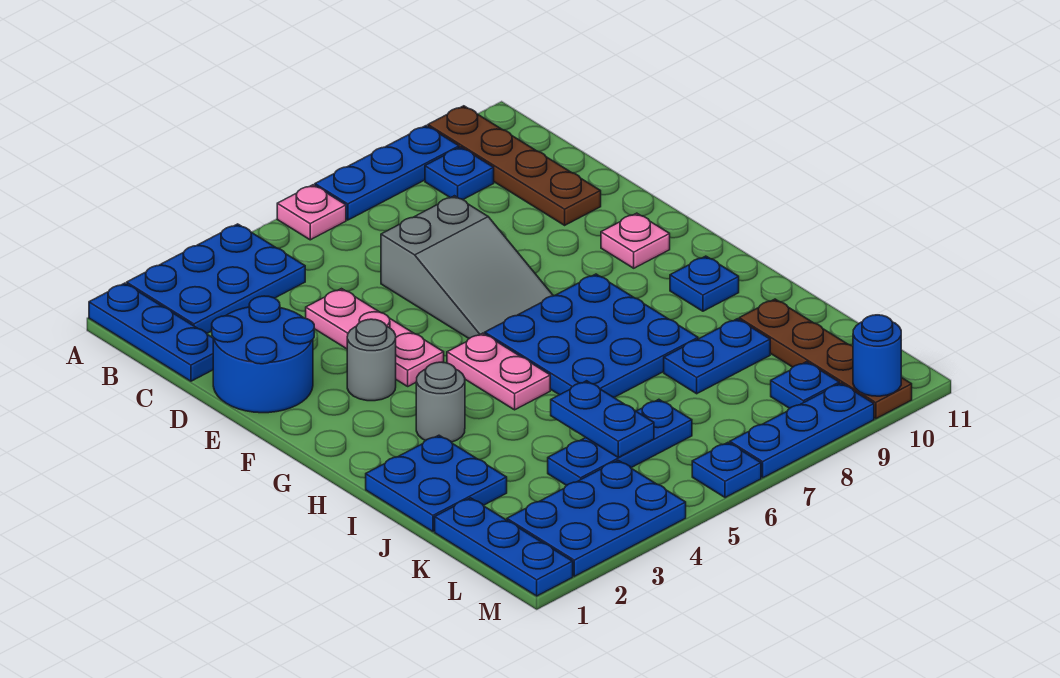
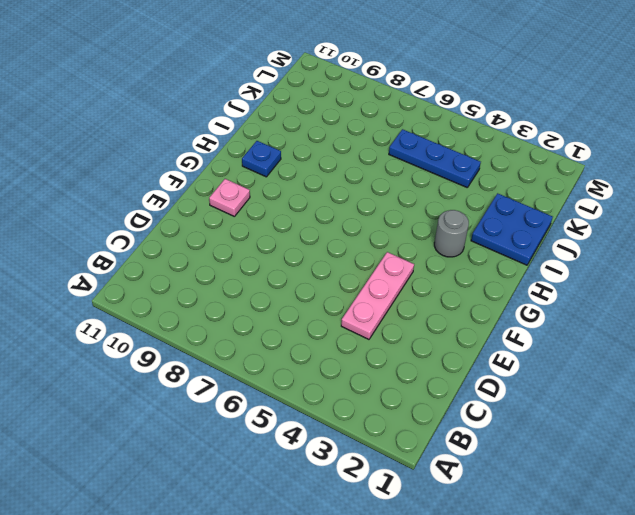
none -> blue 1x3 plate [89,283,213,381]
none -> blue 2x3 plate [127,224,305,334]
none -> pink 1x1 plate [277,185,346,240]

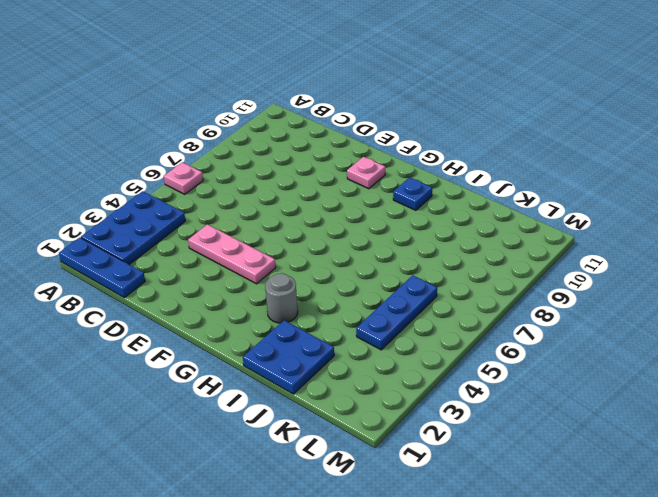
none -> blue 1x3 plate [315,126,459,220]
none -> brown 1x4 plate [428,106,601,225]
none -> blue 1x1 plate [425,147,494,199]

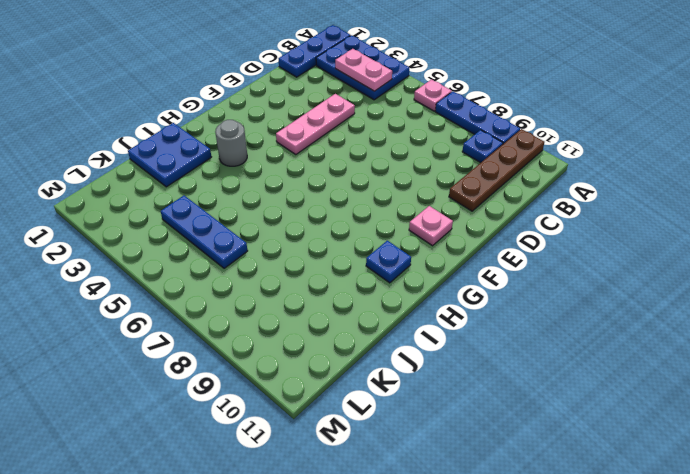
pink 1x2 plate [335,49,392,91] -> pink 1x2 plate turned to [447,333,550,410]
none -> blue 2x2 round brick [212,296,314,413]
none -> grey 2x3 slope [381,196,553,339]
none -> grey 1x1 round brick [347,319,396,401]

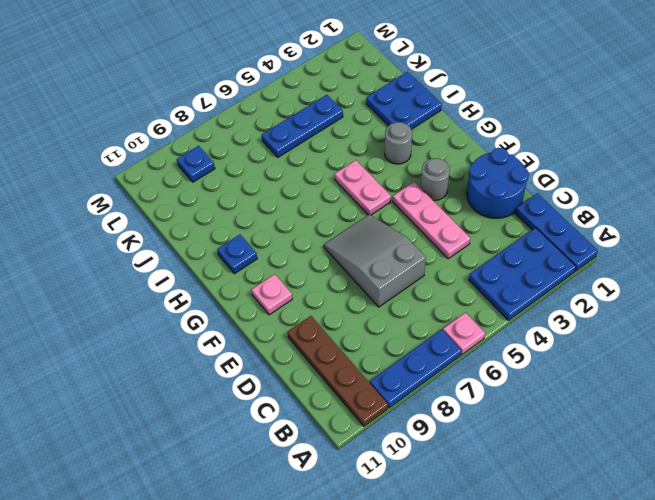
none -> blue 1x1 plate [425,147,494,199]
none -> blue 3x3 plate [485,274,698,397]
none -> blue 1x2 plate [664,319,770,394]

